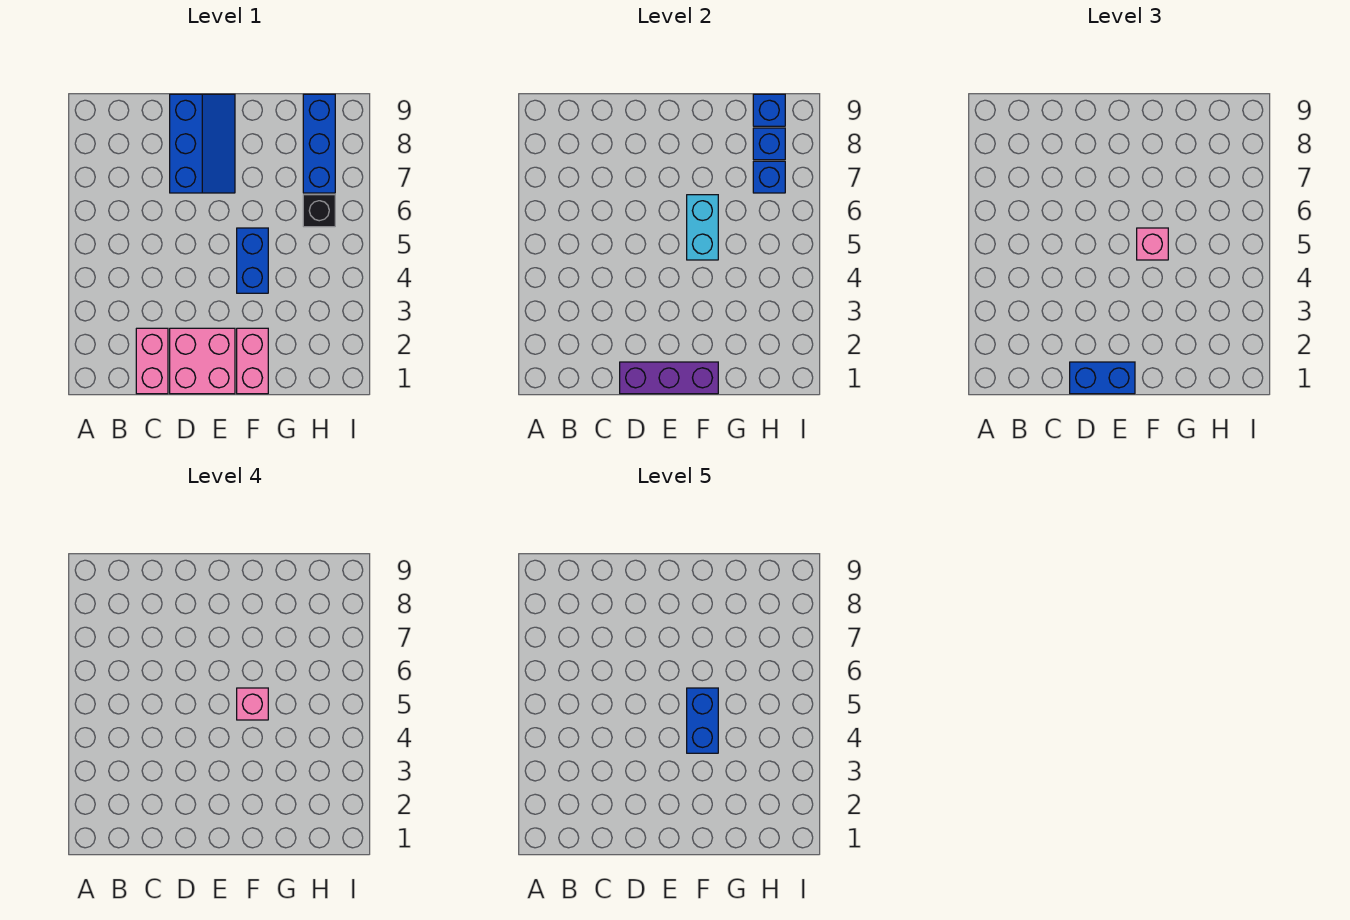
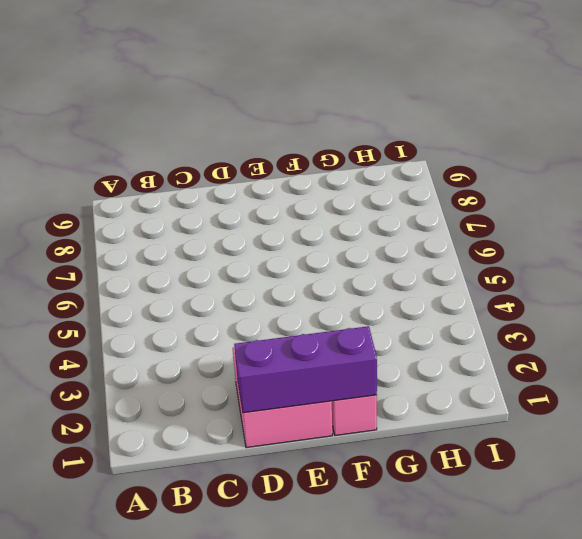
none -> pink 1x2 brick [136,328,168,394]
none -> blue 2x3 slope [170,94,235,193]
none -> blue 1x2 brick [237,228,268,293]

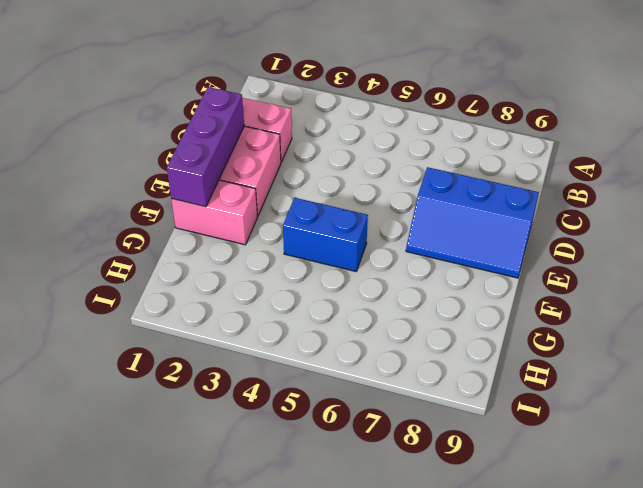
none -> black 1x1 brick [303,195,335,227]
none -> blue 1x3 brick [303,94,335,193]
none -> cyan 1x2 brick [687,195,718,260]

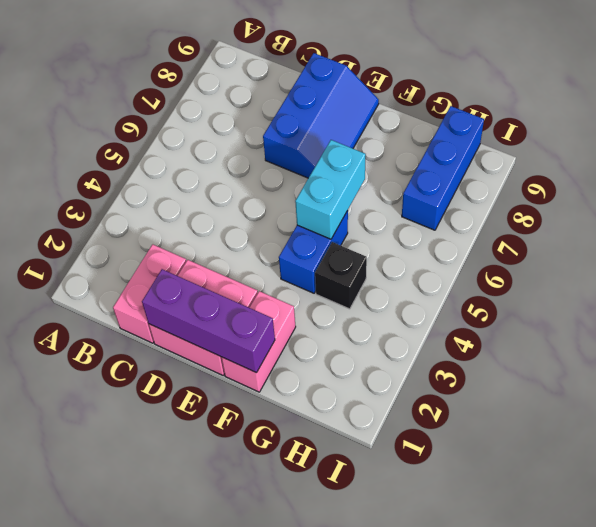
black 1x1 brick [315,242,367,309] -> black 1x1 brick moved to [303,195,335,227]
none -> blue 1x1 brick [753,161,785,193]
none -> blue 1x1 brick [753,128,785,160]
none -> blue 1x1 brick [753,94,785,126]

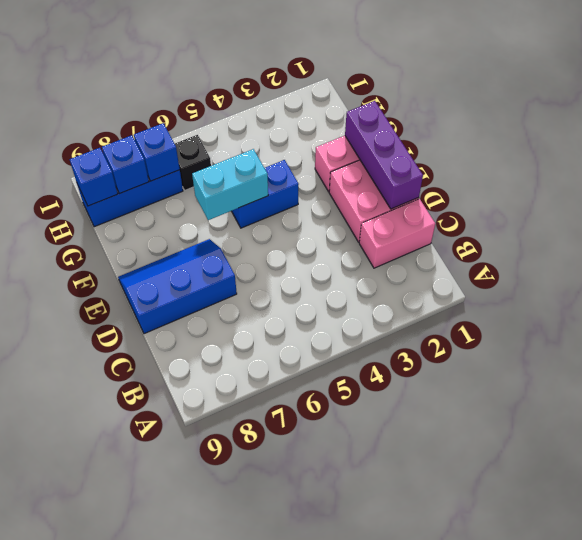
none -> blue 1x2 brick [1070,362,1135,394]
none -> pink 1x1 brick [1137,228,1168,260]
none -> pink 1x1 brick [237,688,268,720]

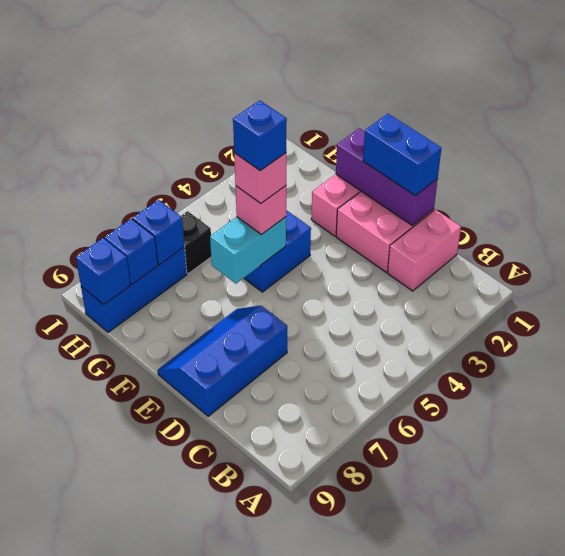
blue 1x1 brick [233,101,287,171] -> blue 1x2 brick [687,688,718,753]

